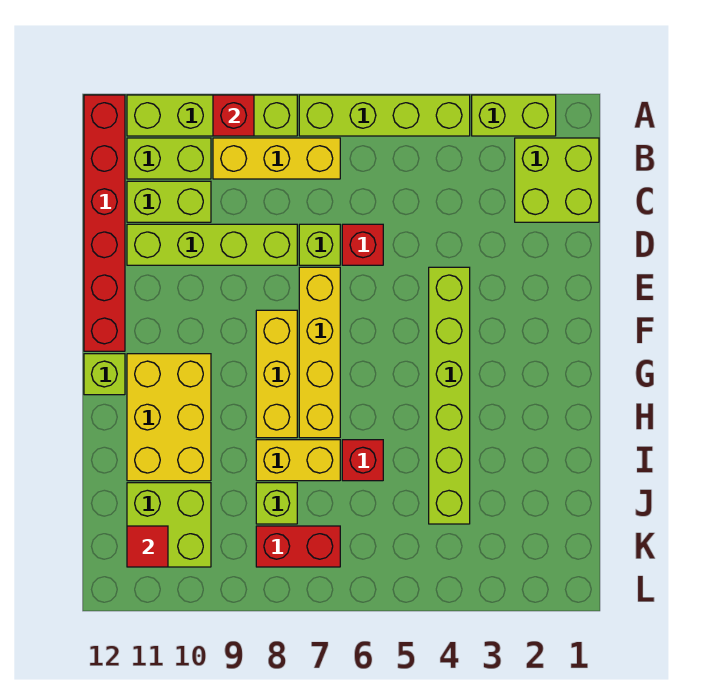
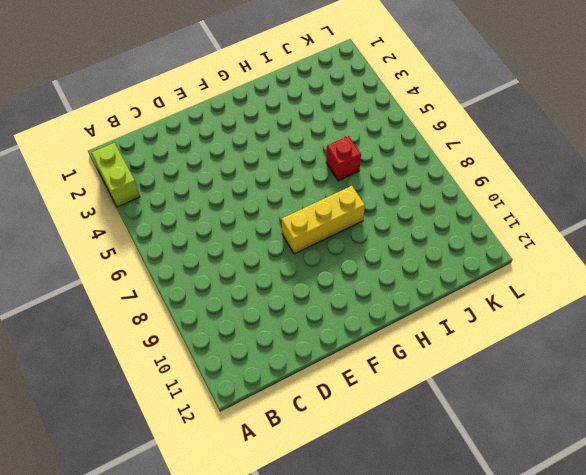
none -> lime 1x4 brick [299,95,470,136]
none -> lime 1x4 brick [127,95,297,136]
none -> red 1x6 brick [84,95,125,351]

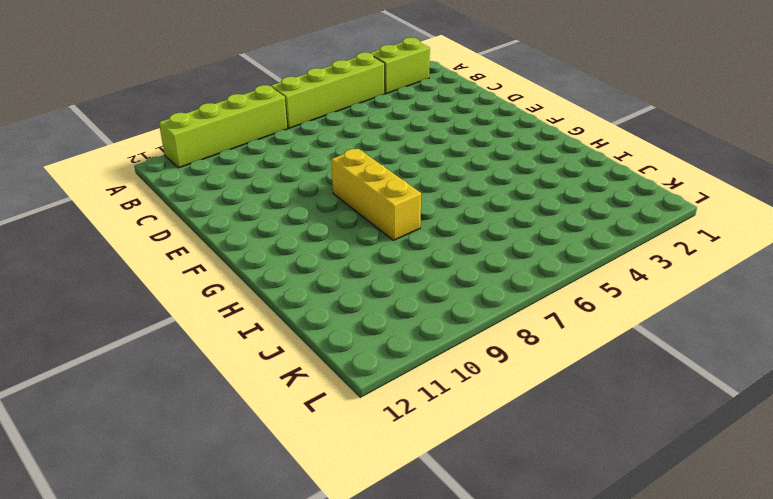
none -> red 1x6 brick [84,95,125,351]
none -> lime 2x2 brick [515,138,599,222]
none -> yellow 1x3 brick [213,138,340,179]

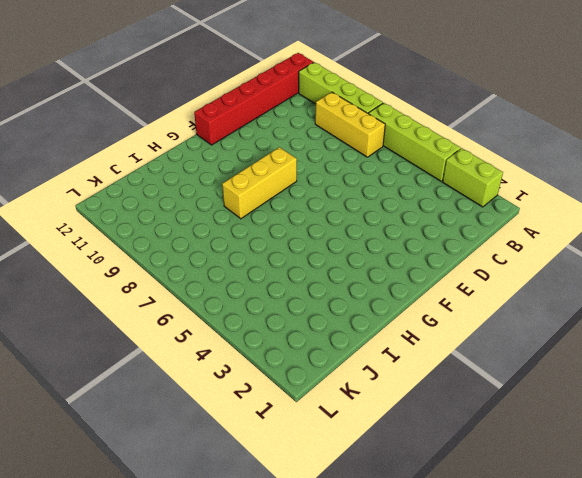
none -> lime 2x2 brick [515,138,599,222]
none -> lime 1x2 brick [127,138,211,179]
none -> lime 1x2 brick [127,181,211,222]

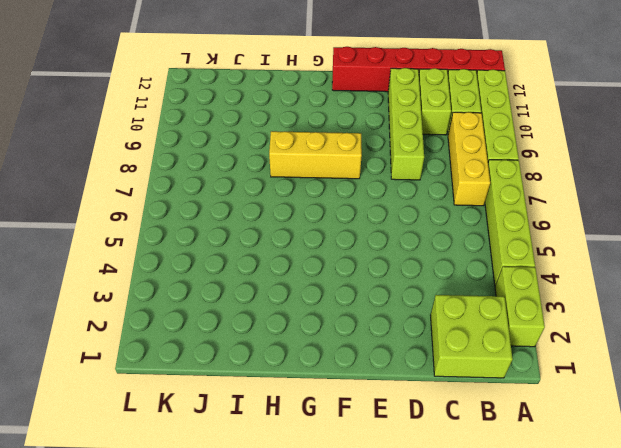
none -> red 1x1 brick [342,224,383,265]
none -> lime 1x1 brick [299,224,340,265]
none -> lime 1x6 brick [429,267,470,524]

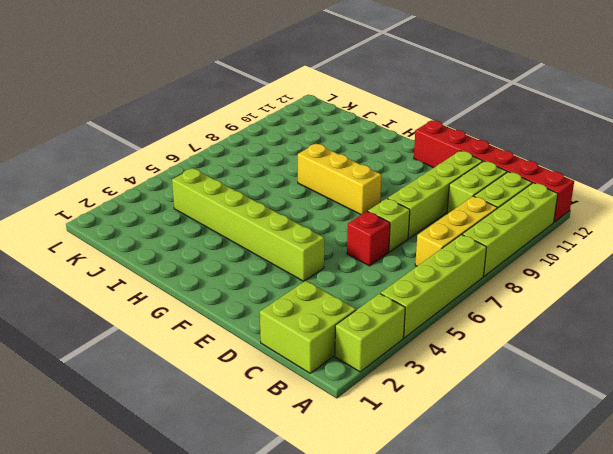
none -> yellow 1x4 brick [299,267,340,438]
none -> yellow 2x3 brick [127,354,211,481]
none -> lime 1x1 brick [84,354,125,395]

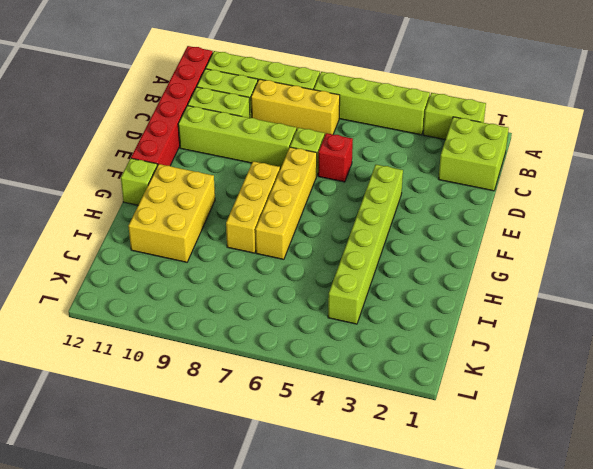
none -> red 1x1 brick [342,440,383,481]
none -> yellow 1x2 brick [256,440,340,481]
none -> lime 1x1 brick [256,483,297,524]

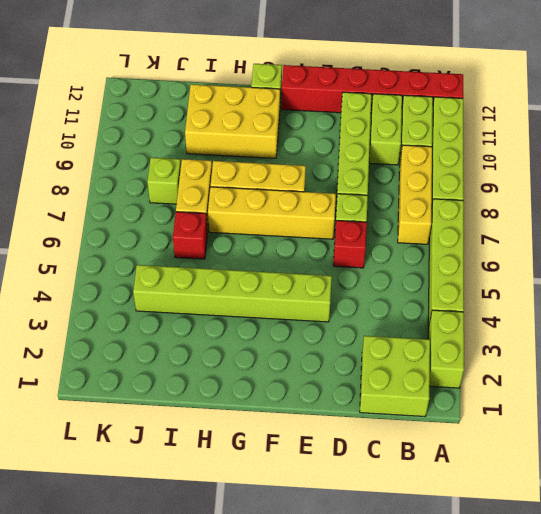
none -> lime 2x2 brick [127,483,211,567]
none -> red 1x2 brick [256,526,340,567]
none -> red 1x1 brick [213,95,254,136]

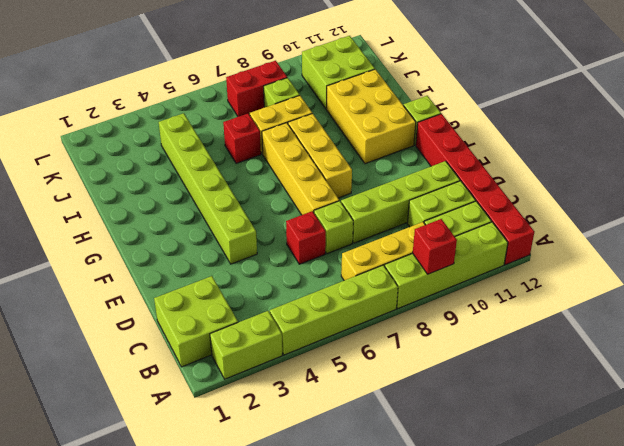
none -> red 1x1 tile [127,526,168,567]

